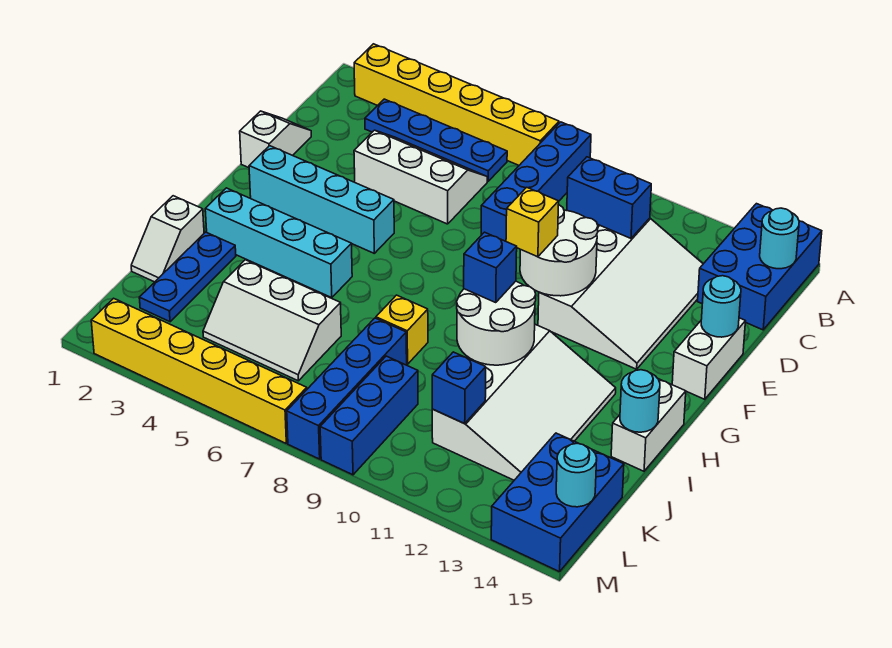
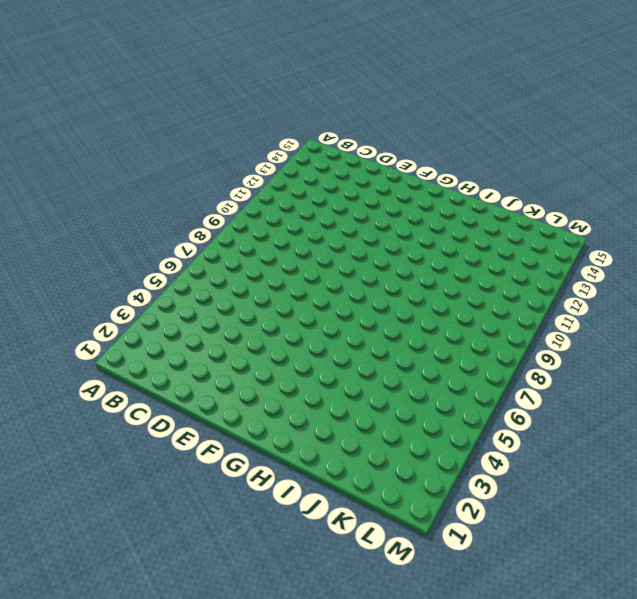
none -> yellow 1x6 brick [354,44,559,165]
none -> blue 1x4 brick [481,122,591,241]
none -> blue 2x3 brick [698,204,822,330]
none -> blue 1x4 plate [365,99,507,182]

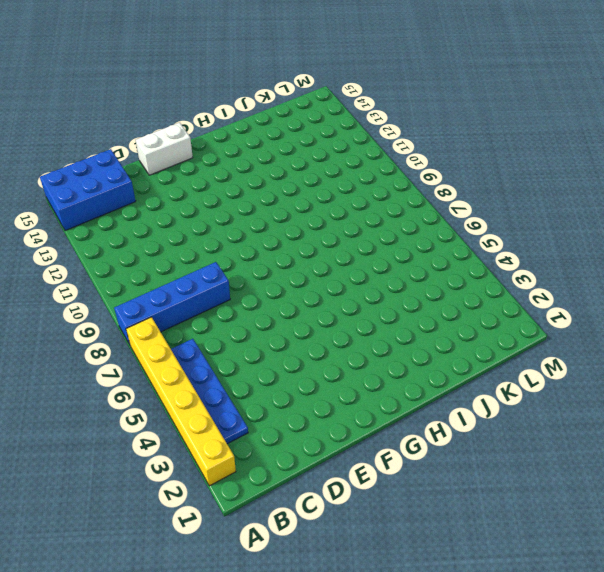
none -> white 2x3 slope [354,130,487,224]
none -> white 3x4 slope [538,218,703,369]
none -> white 1x2 slope [240,111,311,168]
none -> cyan 1x4 brick [249,146,394,253]

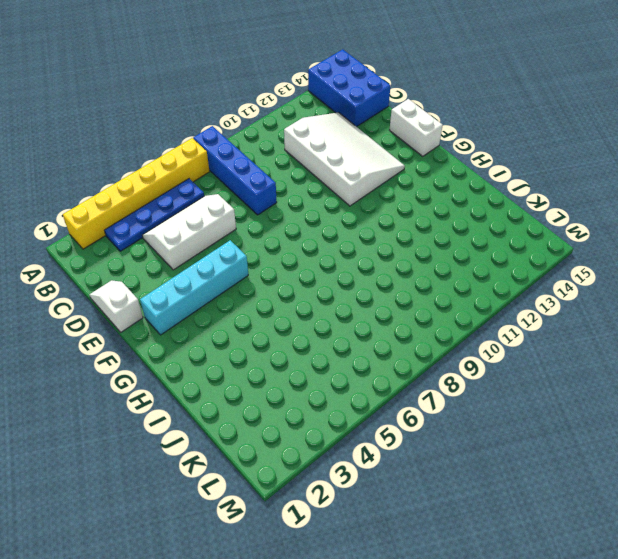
none -> cyan 1x4 brick [205,188,352,298]
none -> white 3x4 slope [432,324,616,480]
none -> white 1x2 brick [611,379,686,471]
none -> white 1x2 slope [131,196,204,282]

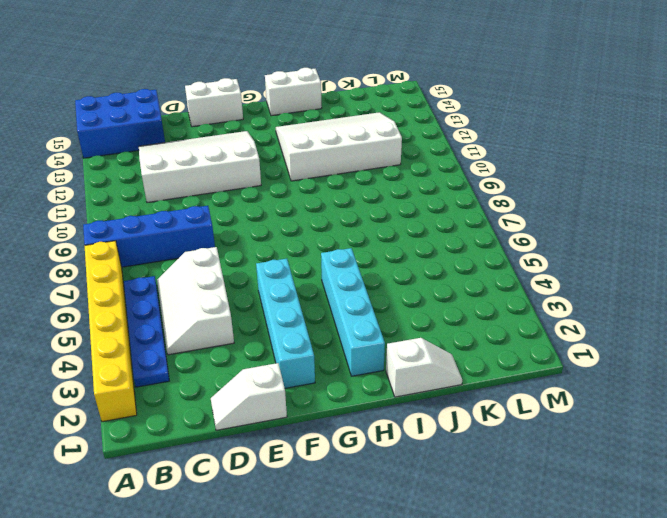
none -> blue 1x3 plate [139,232,236,322]
none -> yellow 1x1 brick [376,295,428,364]
none -> white 2x3 slope [203,260,341,381]
none -> blue 1x4 brick [287,318,407,459]

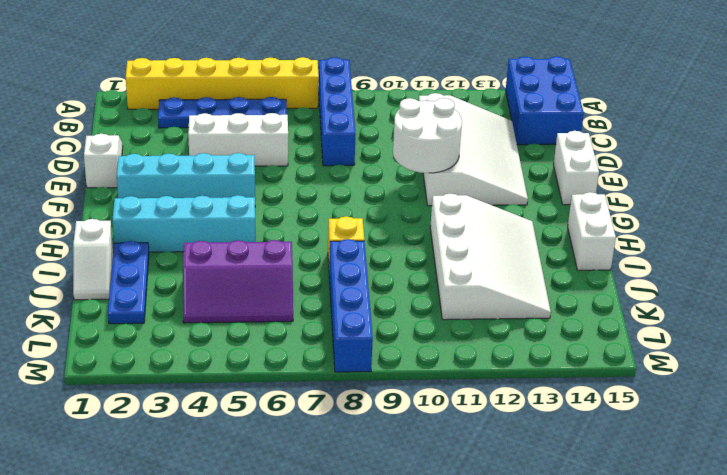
purple 2x3 slope [183,240,293,323] -> white 2x3 slope [203,260,341,381]
none -> blue 1x3 brick [320,356,418,475]
none -> blue 2x3 brick [491,433,624,572]
none -> yellow 1x6 brick [91,298,307,443]
none -> cyan 1x1 round brick [760,208,799,269]

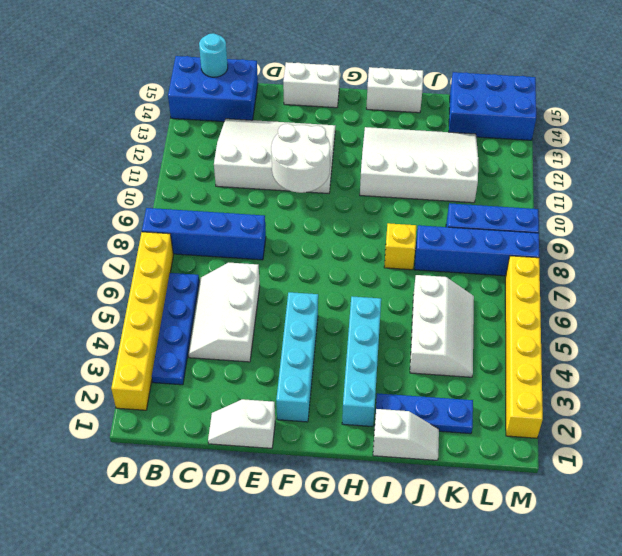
none -> blue 1x2 brick [567,157,651,238]
none -> cyan 1x1 round brick [701,276,741,337]
none -> white 2x2 round brick [457,281,536,365]
none -> cyan 1x1 round brick [620,370,660,432]

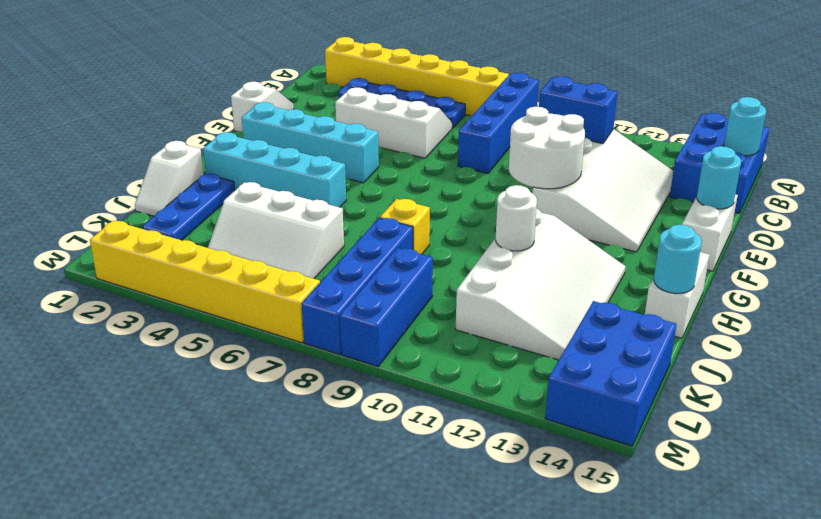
white 1x1 round brick [496,185,537,251] -> white 2x2 round brick [457,281,536,365]
none -> blue 1x1 brick [432,352,486,424]
none -> cyan 1x1 round brick [556,443,597,507]
none -> yellow 1x1 brick [506,187,559,257]
none -> blue 1x1 brick [464,232,517,302]

